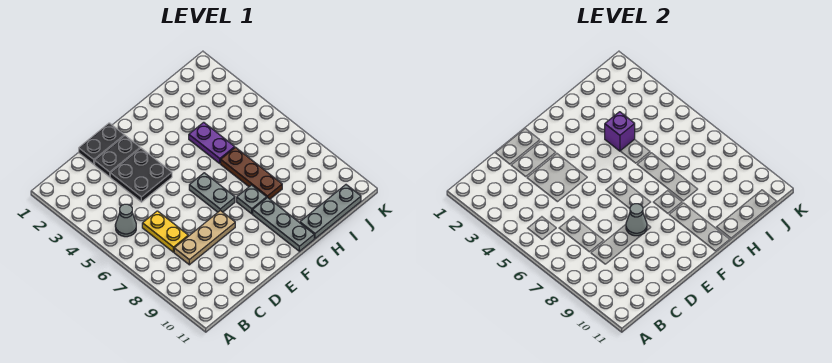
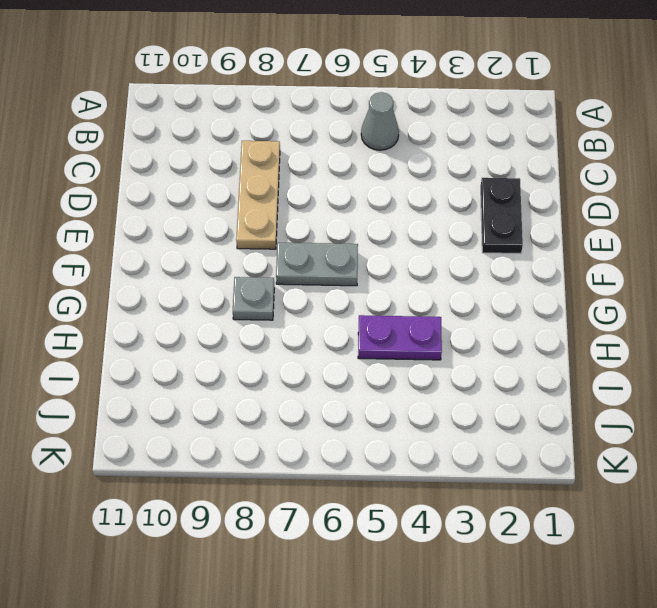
none -> yellow 1x2 plate [142,211,188,252]
none -> black 1x2 plate [79,123,124,164]
none -> black 2x2 plate [110,148,172,202]

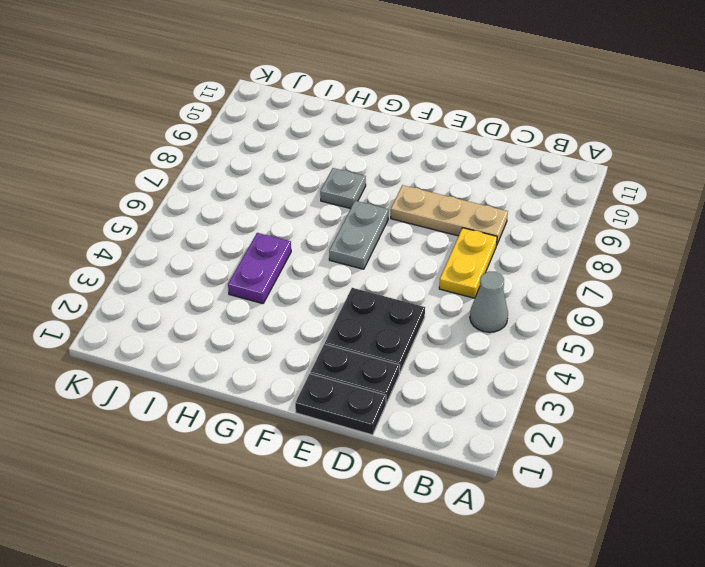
none -> grey 1x3 plate [253,197,314,251]
none -> brown 1x3 plate [221,147,282,199]
none -> grey 1x3 plate [300,185,361,238]

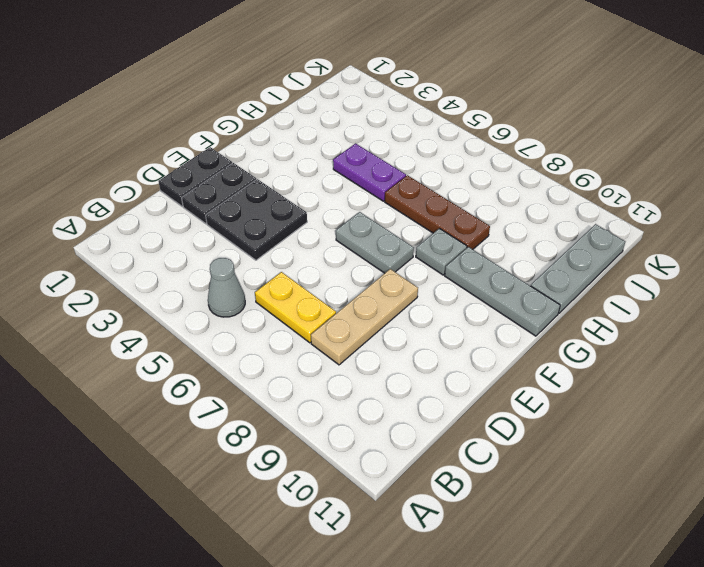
none -> grey 1x1 cone [626,204,647,236]
none -> purple 1x1 brick [605,112,635,151]

